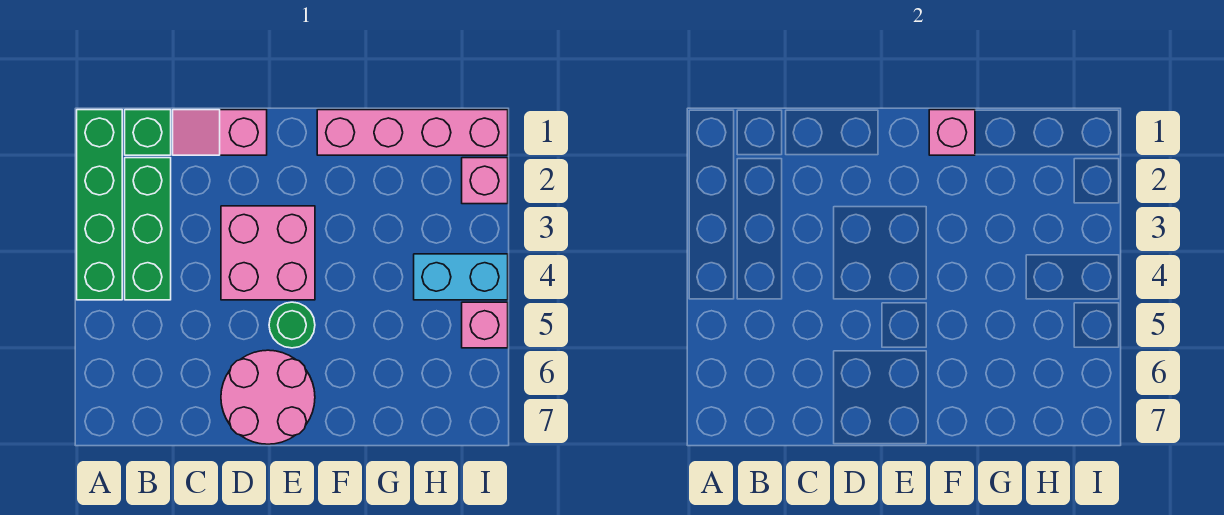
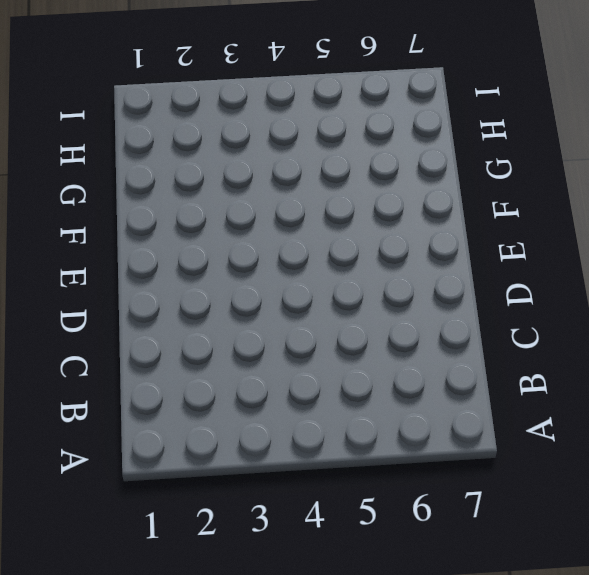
none -> green 1x4 brick [77,110,122,300]
none -> green 1x1 brick [125,110,171,155]
none -> green 1x3 brick [125,158,171,300]

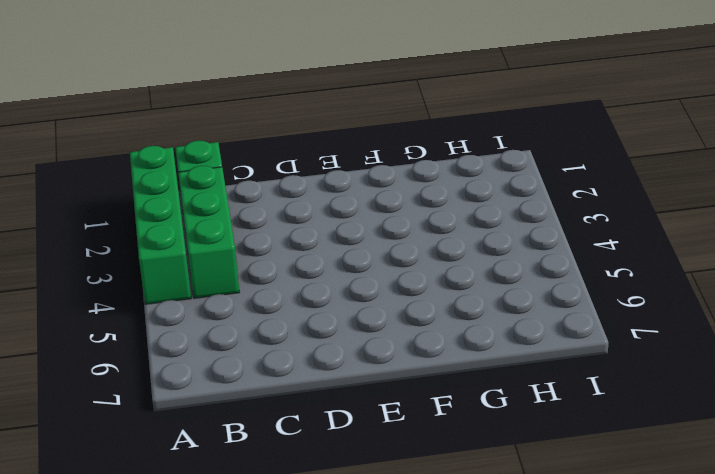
none -> pink 1x2 slope [173,110,267,155]
none -> pink 2x2 brick [221,206,315,300]
none -> pink 2x2 round brick [221,350,315,444]

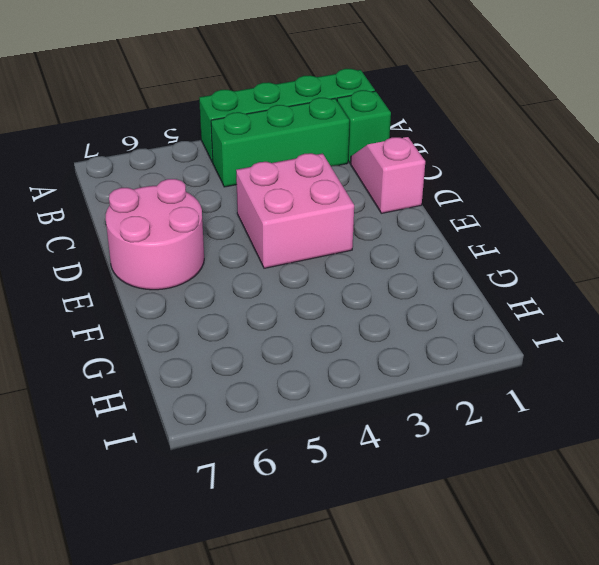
none -> green 1x1 round brick [269,302,315,348]
none -> pink 1x4 brick [317,110,508,155]
none -> cyan 1x2 brick [414,254,508,300]

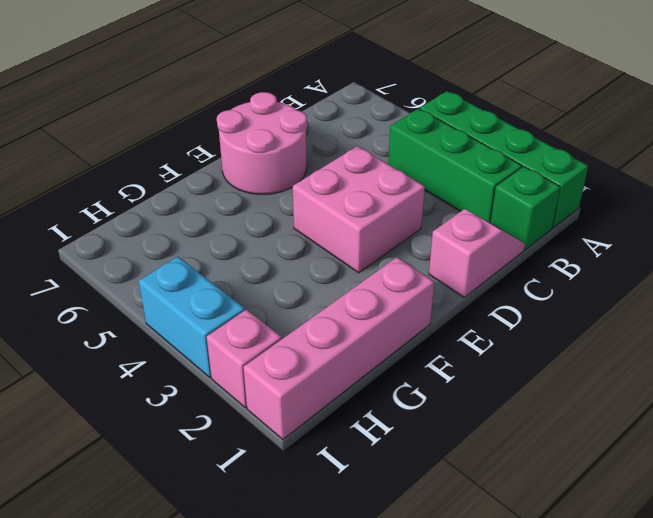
cyan 1x2 brick [139,257,245,378] -> cyan 1x2 brick turned to [414,254,508,300]
none -> green 1x1 round brick [269,302,315,348]
none -> pink 1x1 brick [462,302,508,348]
none -> pink 1x1 brick [929,110,975,155]

